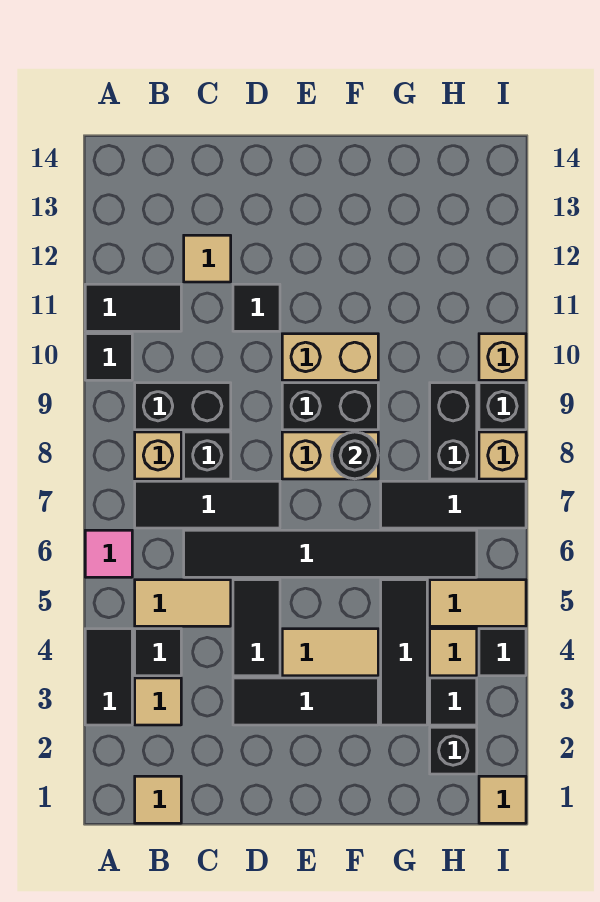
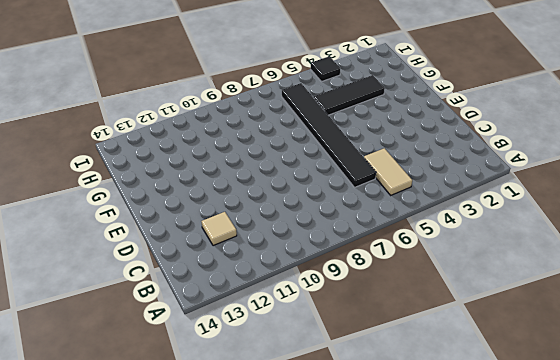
none -> black 1x2 tile [85,629,132,725]
none -> pink 1x1 tile [85,530,132,577]
none -> black 1x1 tile [85,334,132,380]
none -> black 1x2 tile [85,284,181,331]

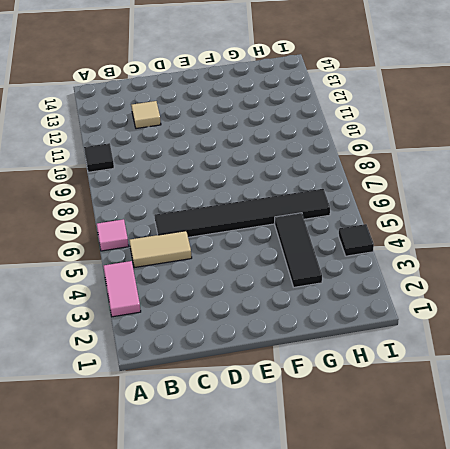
pink 1x2 tile [103,261,141,317] -> black 1x2 tile [85,629,132,725]
none -> black 1x2 tile [85,284,181,331]
none -> tan 1x1 tile [135,776,181,823]
none -> tan 1x1 tile [135,678,181,725]
none -> black 1x1 tile [135,629,181,676]

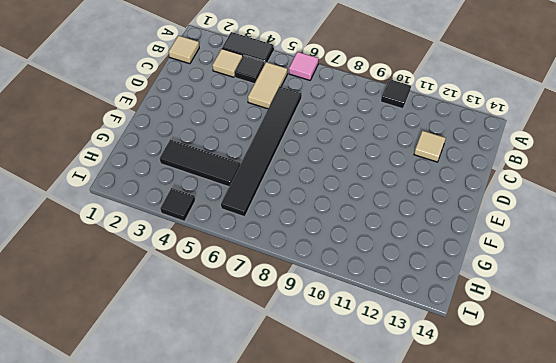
none -> black 1x2 tile [85,284,181,331]
none -> black 1x3 tile [135,481,280,528]
none -> tan 1x1 brick [135,432,181,479]
none -> black 1x2 brick [135,383,231,430]

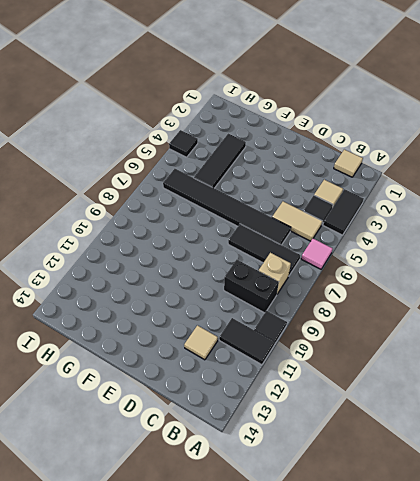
none -> black 1x1 brick [184,432,231,479]
none -> black 1x3 tile [233,678,378,725]
none -> black 1x2 tile [233,580,280,676]
none -> black 1x1 tile [233,284,280,331]

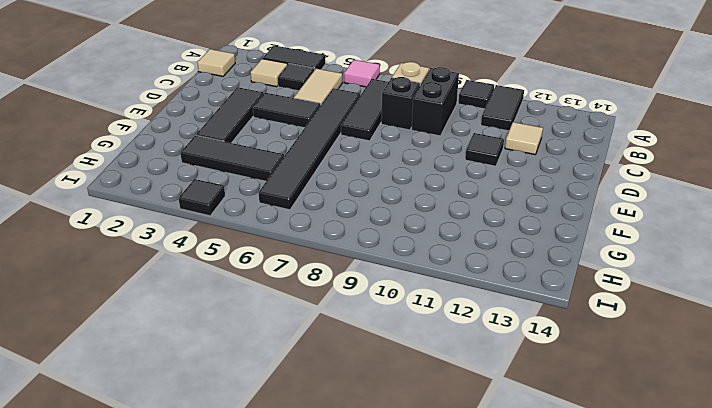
none -> tan 1x2 tile [282,629,378,676]
none -> tan 1x2 brick [282,432,378,479]
none -> black 1x2 brick [282,383,378,430]
none -> tan 1x2 brick [282,334,378,380]

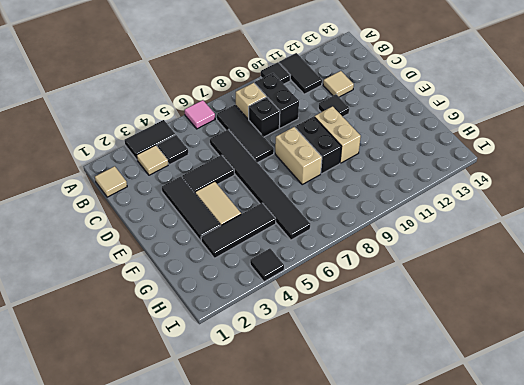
none -> tan 1x2 tile [135,580,231,626]
none -> black 1x3 tile [381,481,526,528]
none -> black 1x1 brick [430,727,477,774]
none -> black 1x1 tile [430,678,477,725]

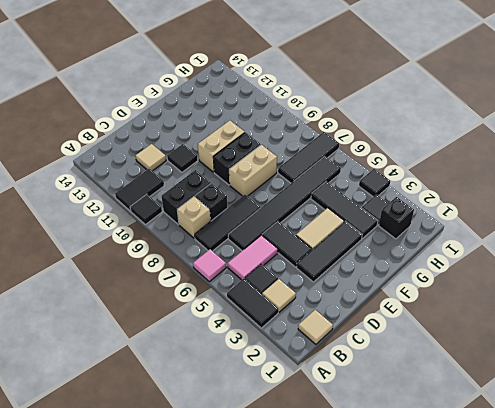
pink 1x2 tile [228,235,278,280] -> tan 1x2 tile [135,580,231,626]
none -> tan 1x1 tile [430,629,477,676]
none -> tan 1x2 tile [430,580,526,626]
none -> black 1x2 brick [430,383,477,479]
none -> tan 1x1 tile [479,776,526,823]

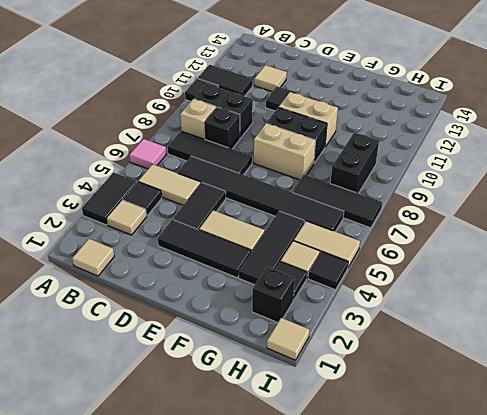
none -> tan 1x1 brick [479,432,526,479]
none -> black 1x1 brick [479,383,526,430]
none -> tan 1x1 brick [479,334,526,380]
none -> black 1x1 round brick [331,432,378,479]

